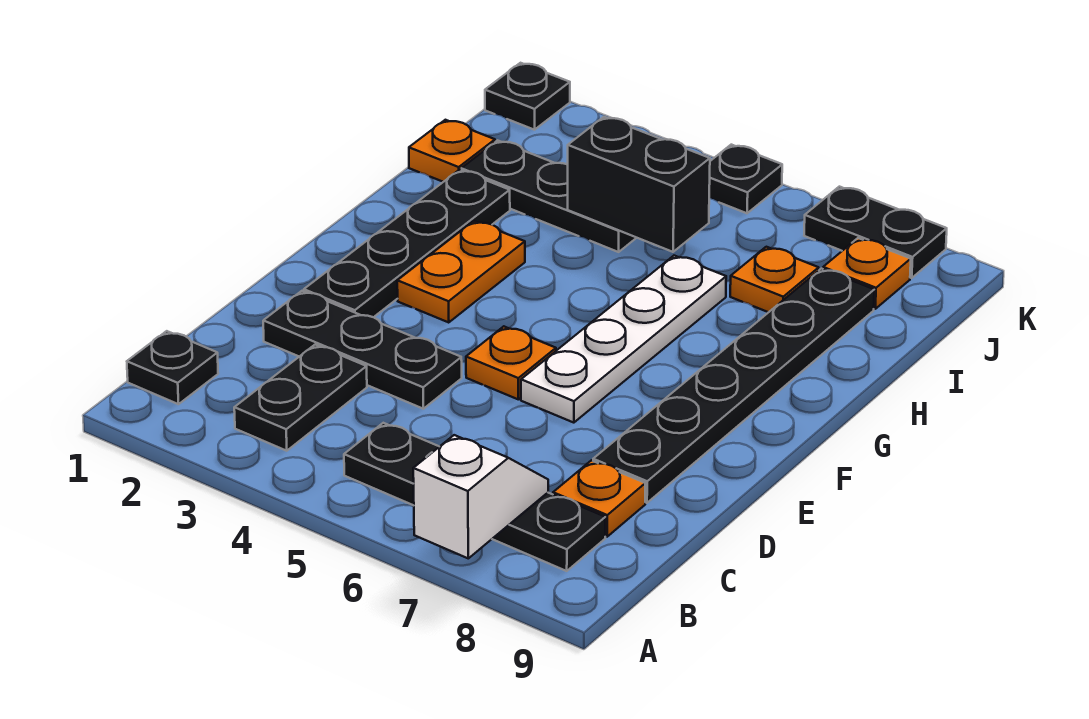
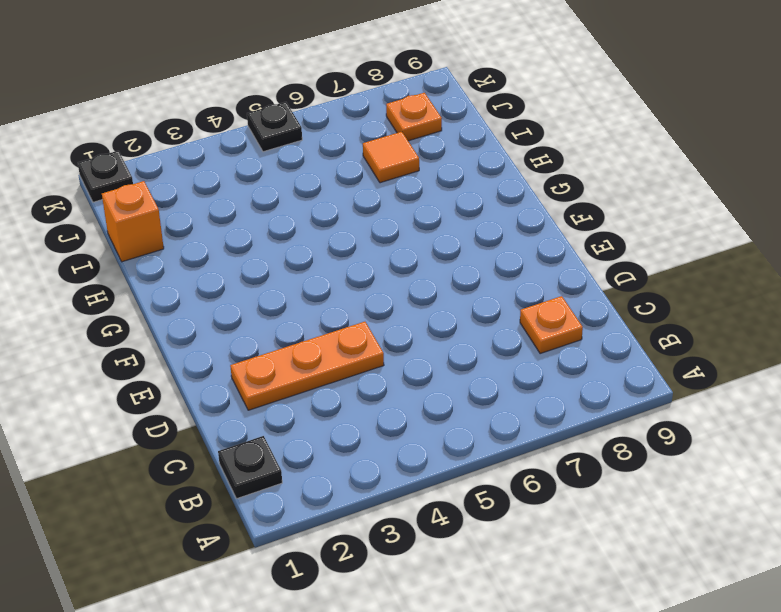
orange 1x3 plate [230,322,384,410] -> black 1x3 plate [263,291,462,409]
orange 1x1 brick [102,181,164,262] -> orange 1x1 plate [409,120,495,182]
orange 1x1 tile [363,132,419,183] -> orange 1x1 plate [730,247,819,312]
none -> black 1x2 plate [234,345,367,451]
none -> black 1x4 plate [344,423,605,571]
none -> black 1x6 plate [593,269,874,503]

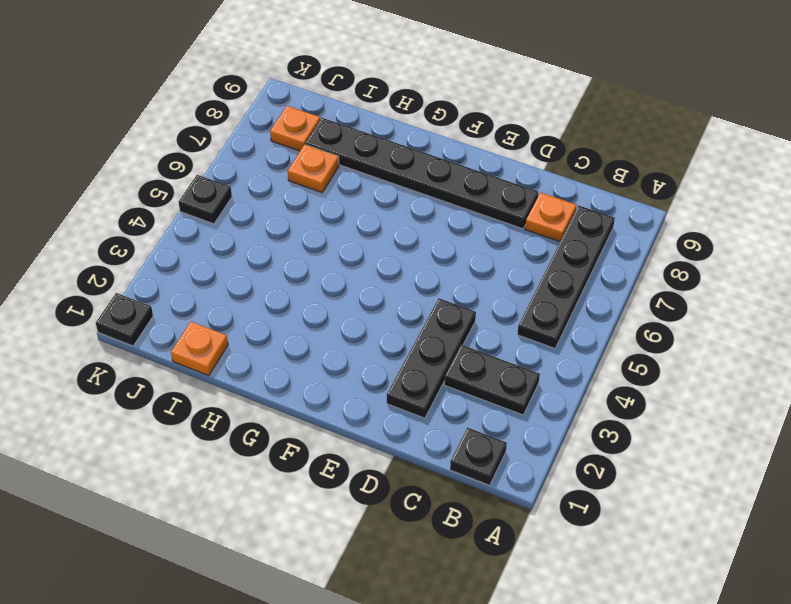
none -> black 1x4 plate [304,170,510,317]
none -> orange 1x1 plate [466,326,556,399]
none -> white 1x4 plate [521,256,726,423]

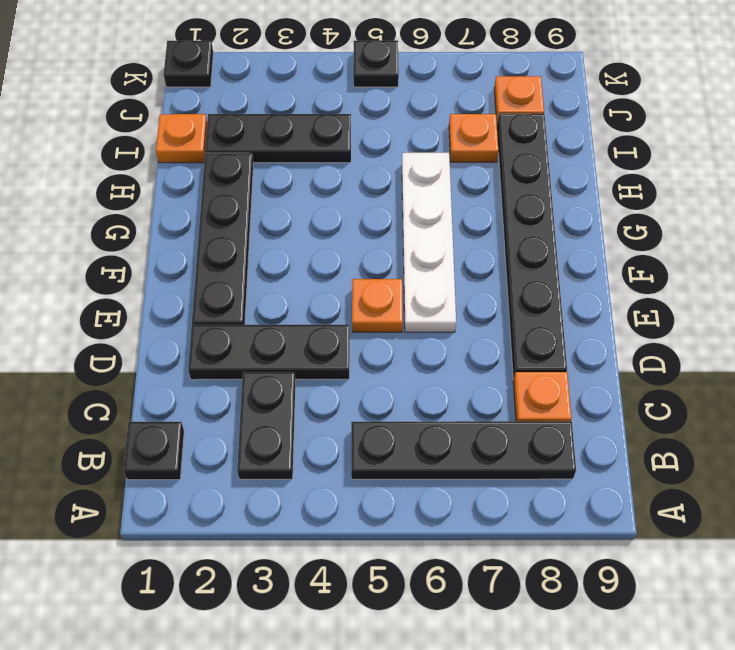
none -> orange 1x2 plate [397,221,525,323]
none -> black 1x2 plate [804,187,947,278]
none -> white 1x2 slope [413,435,548,558]

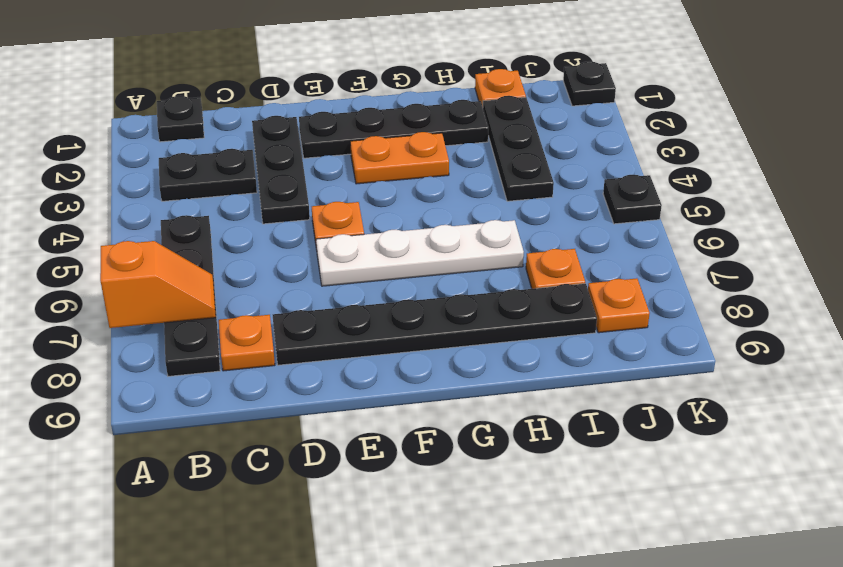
orange 1x2 slope [100,241,216,328] -> white 1x2 slope [413,435,548,558]
none -> black 1x2 plate [804,187,947,278]
none -> black 1x2 brick [568,117,710,252]

